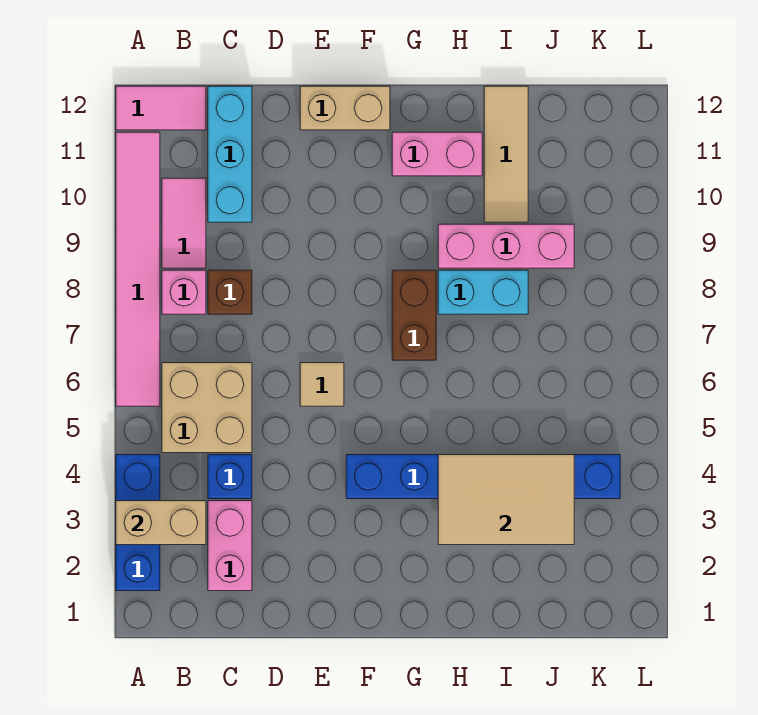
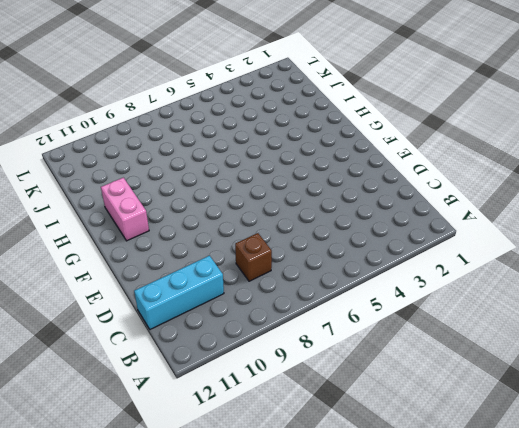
none -> blue 1x3 brick [116,455,160,591]
none -> pink 1x6 tile [116,132,160,406]
none -> pink 1x2 tile [116,86,206,130]

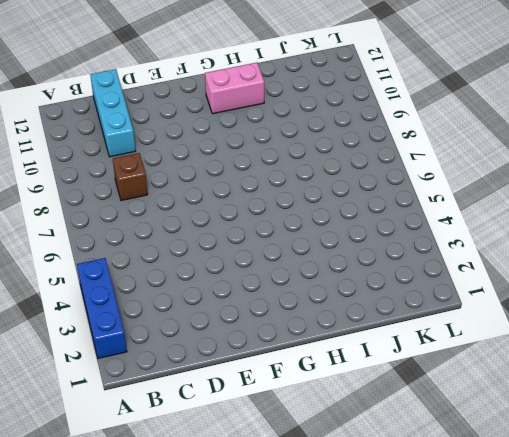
none -> pink 1x6 tile [116,132,160,406]
none -> pink 1x2 tile [116,86,206,130]
none -> tan 2x2 brick [162,363,252,453]

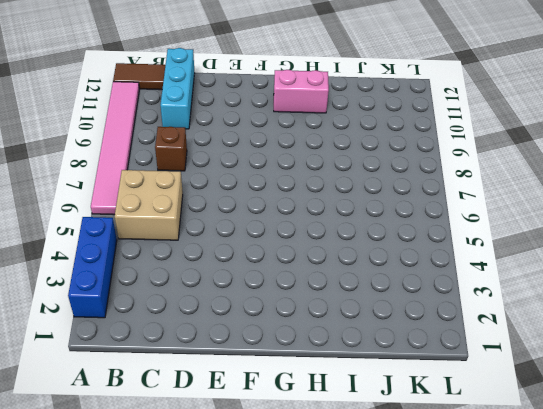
brown 1x2 tile [113,63,165,90] -> pink 1x2 tile [116,86,206,130]
none -> pink 1x1 brick [162,270,206,314]
none -> pink 1x2 tile [162,178,206,268]
none -> pink 1x2 brick [208,501,252,591]

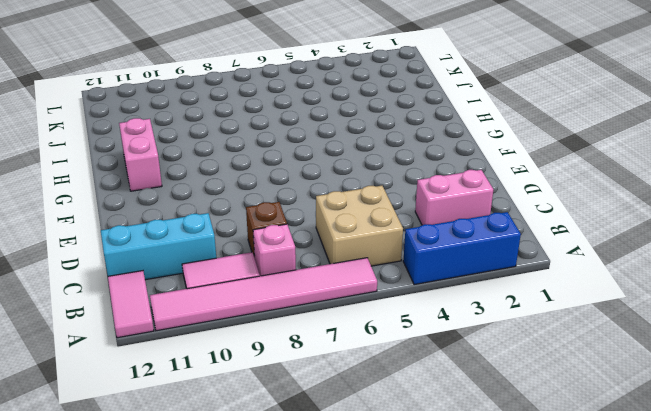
none -> blue 1x1 brick [208,455,252,499]
none -> tan 1x1 tile [300,363,344,406]
none -> tan 1x2 brick [300,86,390,130]

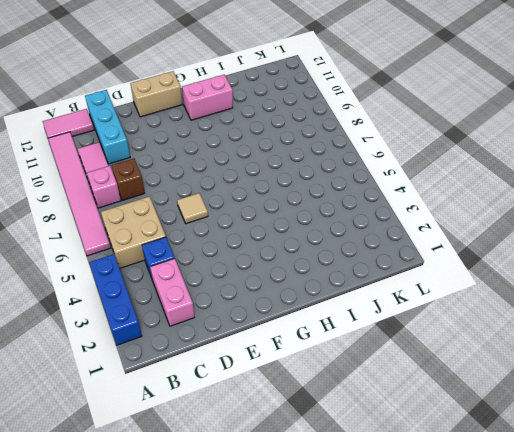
none -> blue 1x6 brick [346,455,620,499]
none -> brown 1x2 brick [392,270,436,360]
none -> cyan 1x2 brick [438,270,528,314]

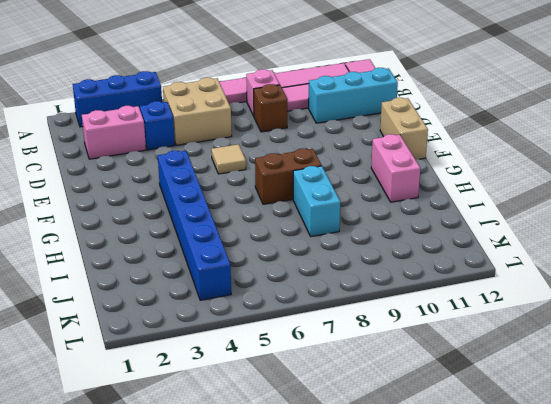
none -> pink 1x3 brick [438,224,574,268]
none -> tan 1x3 tile [484,86,528,222]
none -> tan 1x2 brick [116,501,206,545]

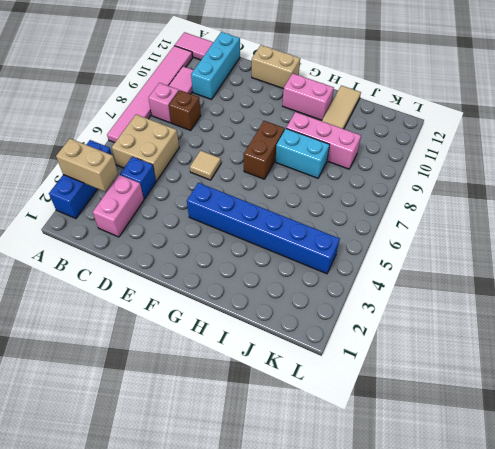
none -> tan 2x3 tile [438,455,574,545]

